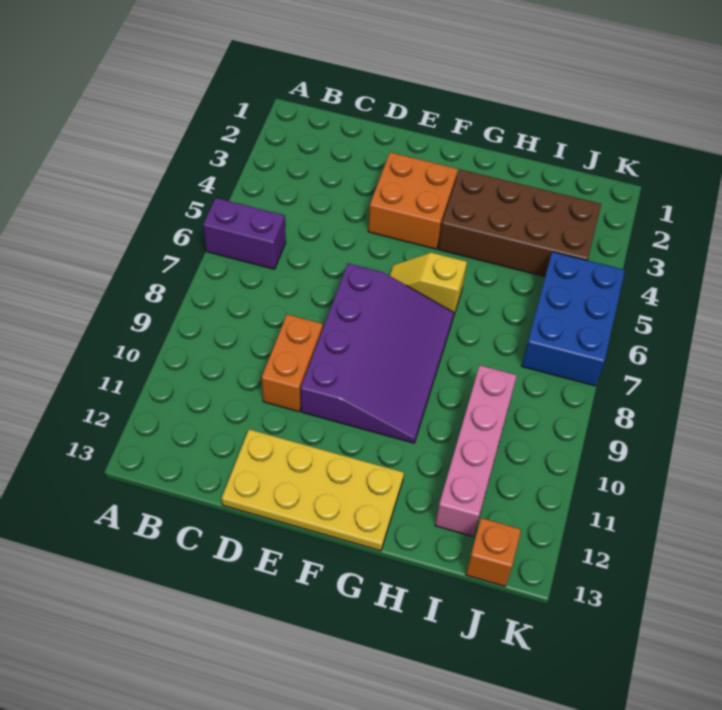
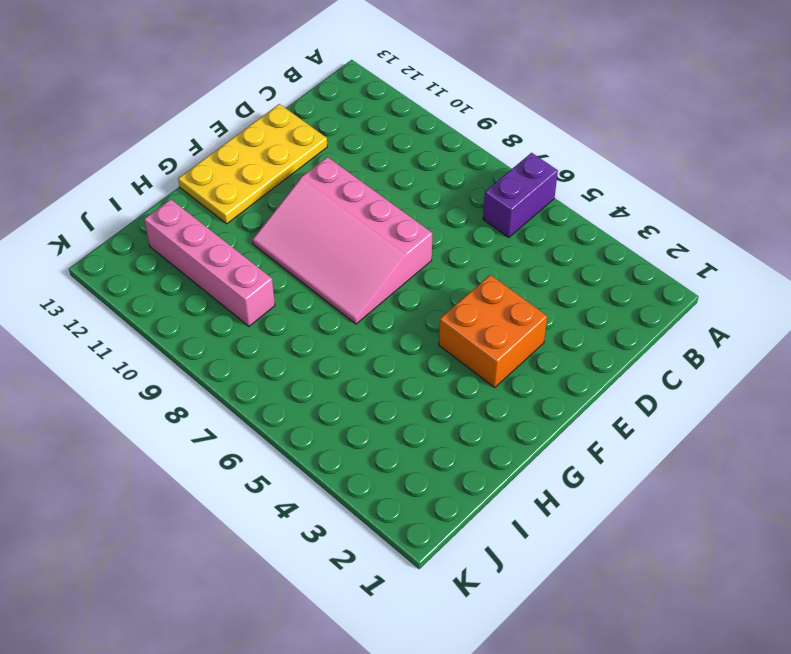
pink 3x4 slope [252,157,433,324] -> purple 3x4 slope [301,263,454,443]
none -> orange 1x2 brick [261,314,323,412]
none -> yellow 1x2 slope [390,253,467,314]

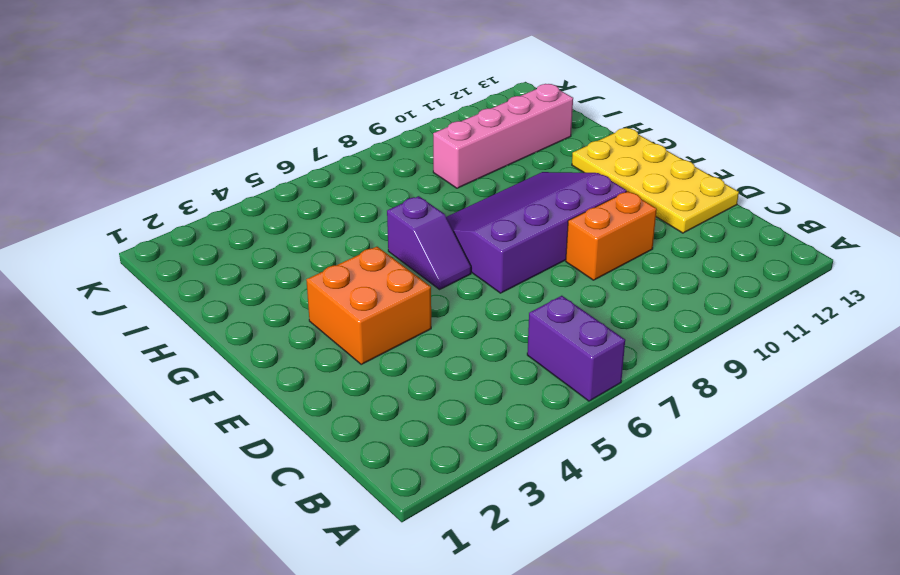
purple 1x2 slope [387,196,471,289] -> yellow 1x2 slope [390,253,467,314]
none -> brown 2x4 brick [438,169,601,277]
none -> blue 2x3 brick [522,252,625,386]

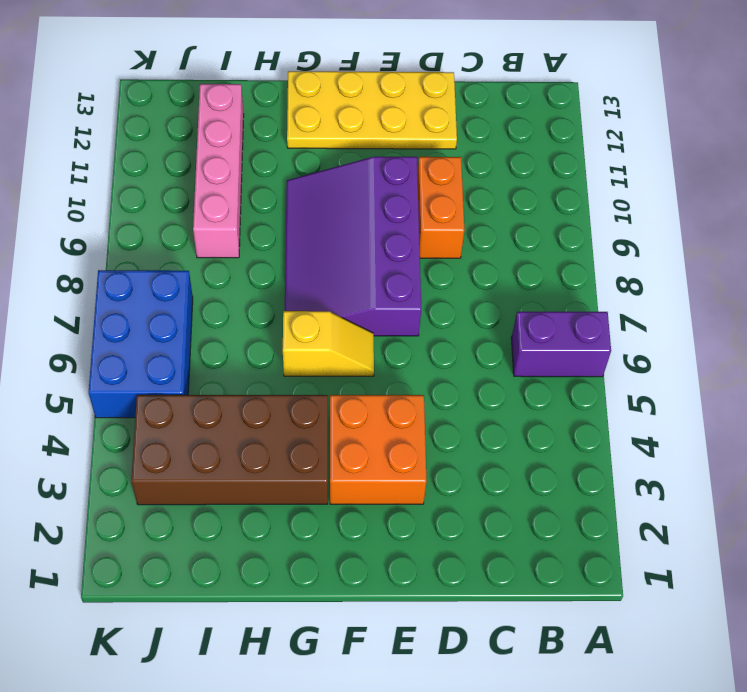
none -> orange 1x1 brick [466,518,521,586]

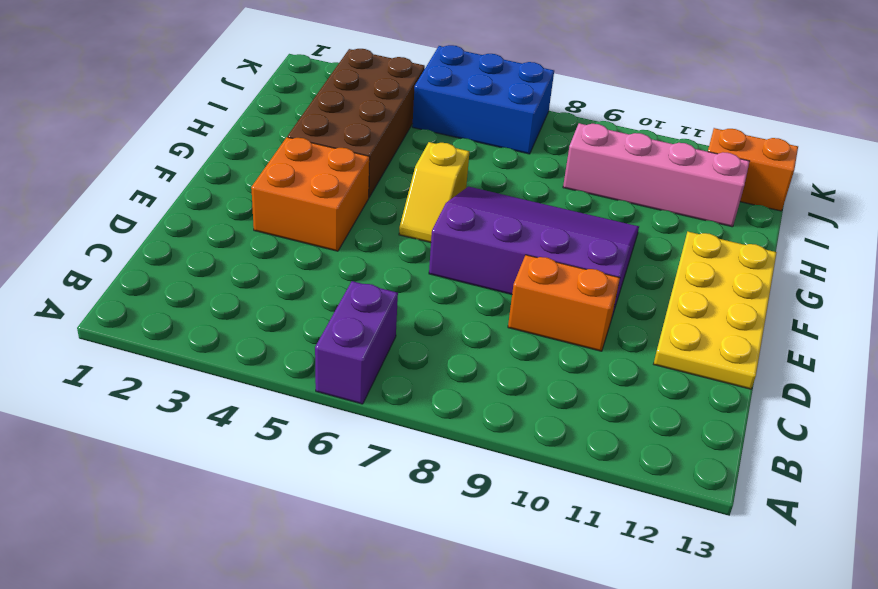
orange 1x2 brick [708,128,798,211] -> orange 1x1 brick [466,518,521,586]

